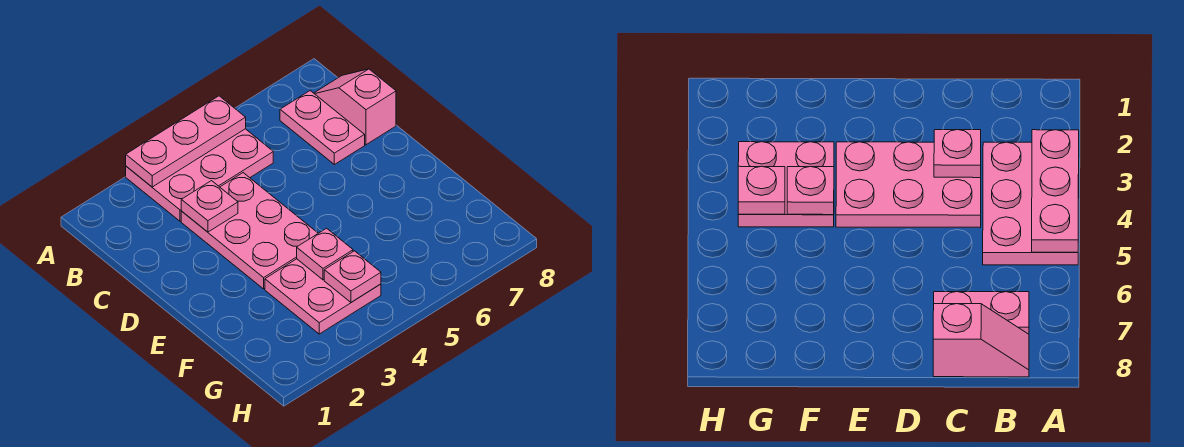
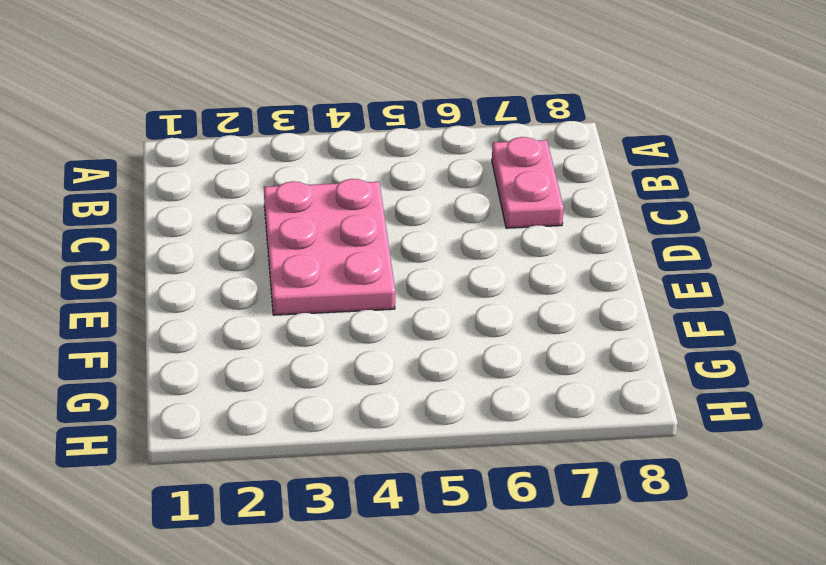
none -> pink 2x3 plate [126,129,273,221]
none -> pink 1x2 slope [314,69,396,145]

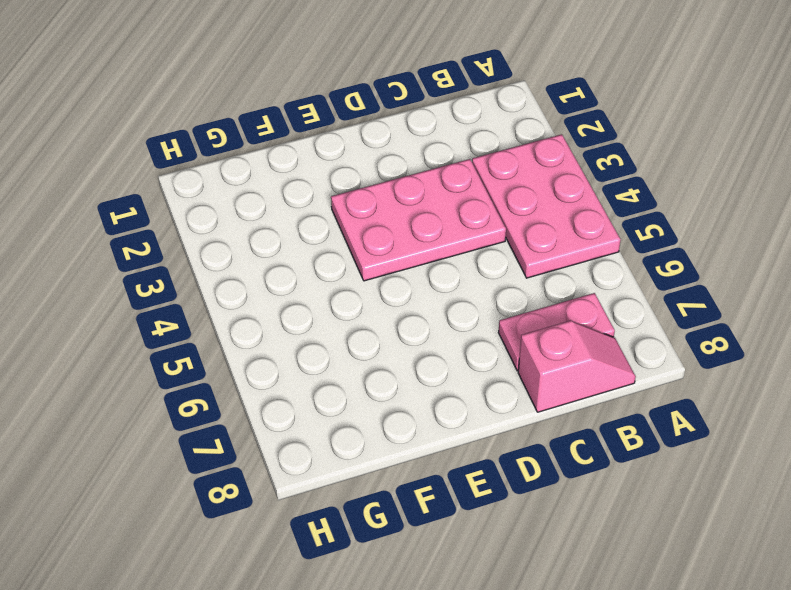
none -> pink 2x2 plate [265,259,381,334]
none -> pink 1x3 plate [126,96,246,187]

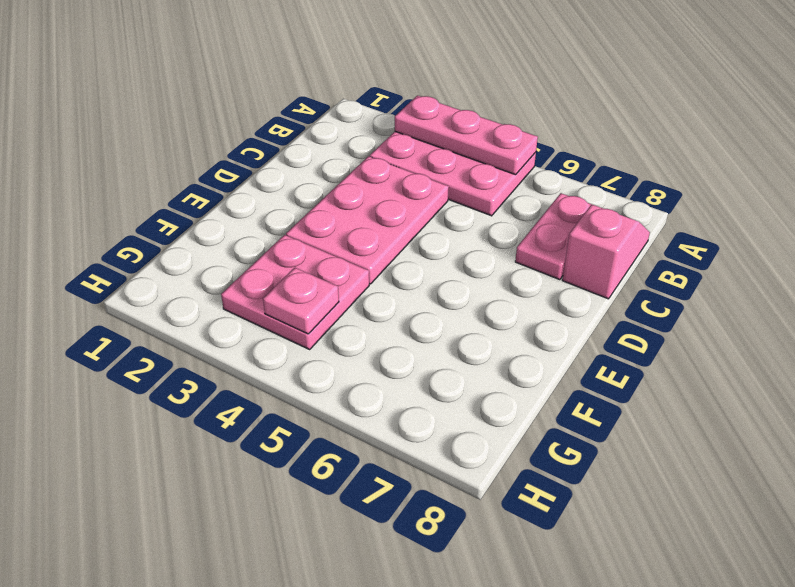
none -> pink 1x1 plate [181,181,238,232]
none -> pink 1x1 plate [297,228,353,280]

